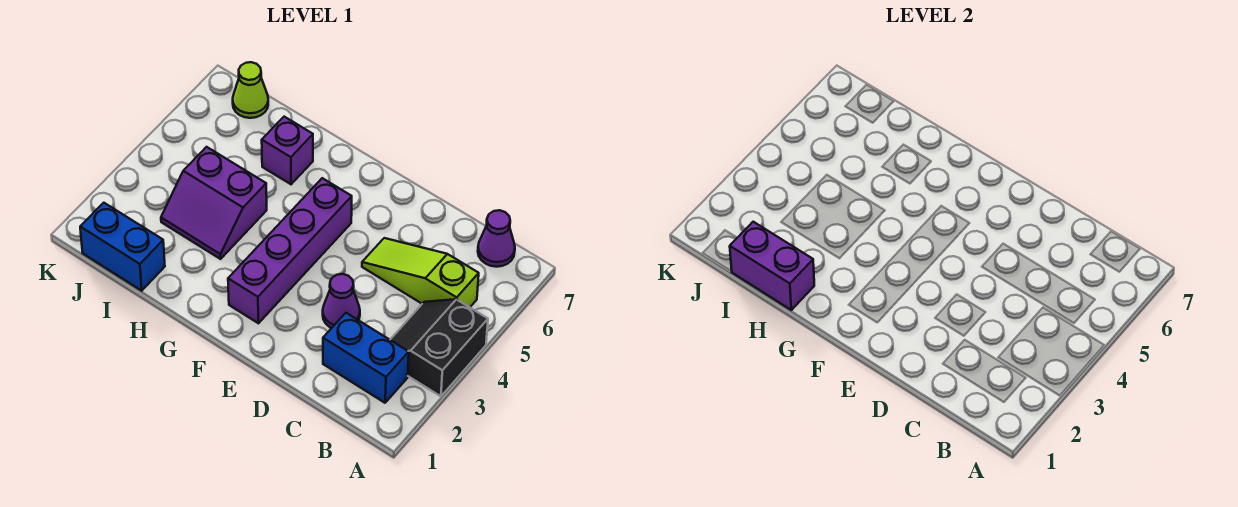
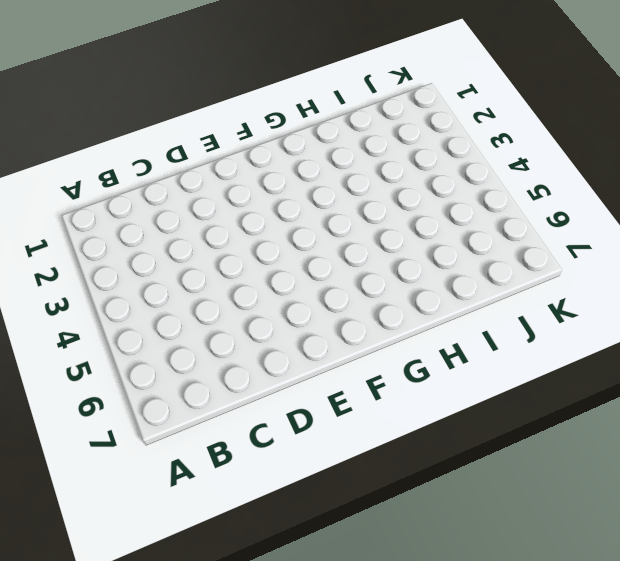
none -> black 2x2 slope [390,299,488,396]
none -> blue 1x2 brick [323,313,409,403]

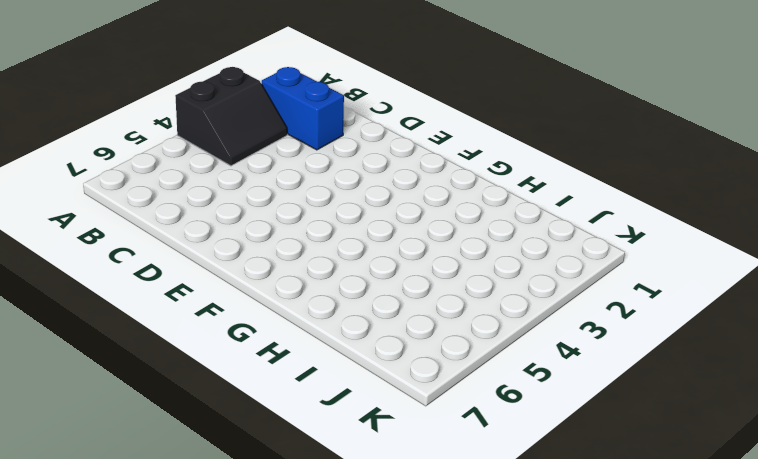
none -> lime 1x3 slope [362,238,479,307]
none -> purple 1x1 cone [478,210,515,267]

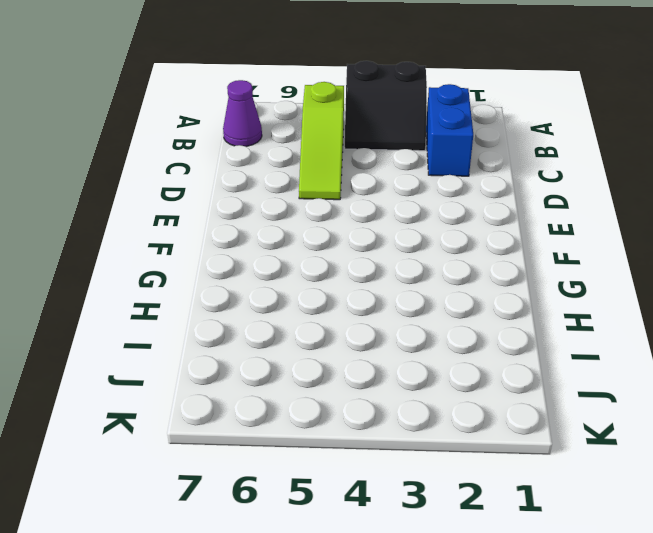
none -> purple 1x1 cone [323,274,360,328]
none -> purple 1x4 brick [228,178,352,323]

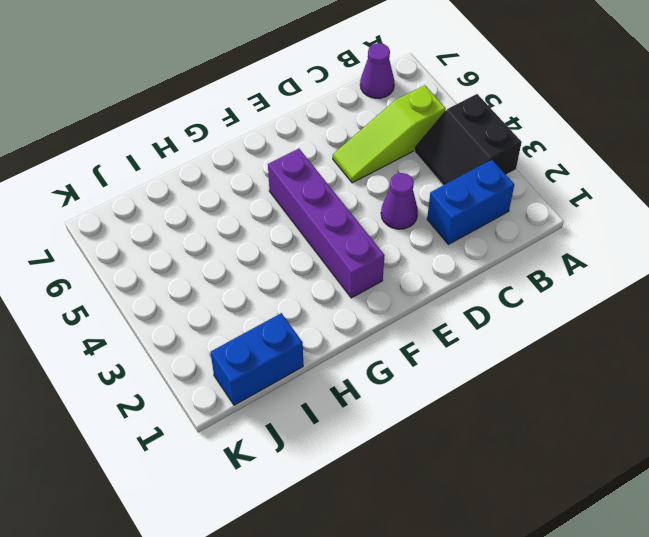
none -> purple 2x2 slope [161,147,267,259]
none -> purple 1x1 brick [262,117,313,184]

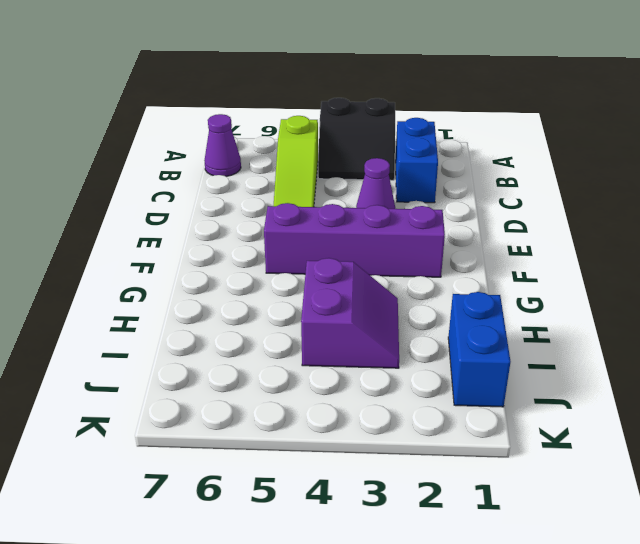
none -> purple 1x1 brick [262,117,313,184]
none -> lime 1x1 cone [233,62,268,118]

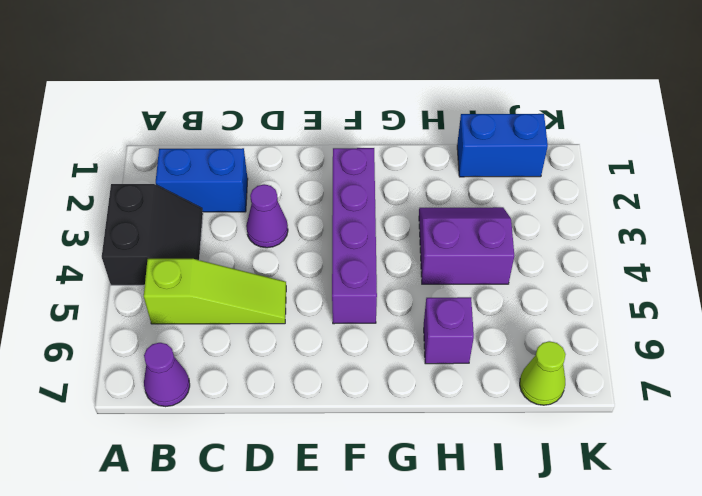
none -> purple 1x2 brick [730,222,814,310]

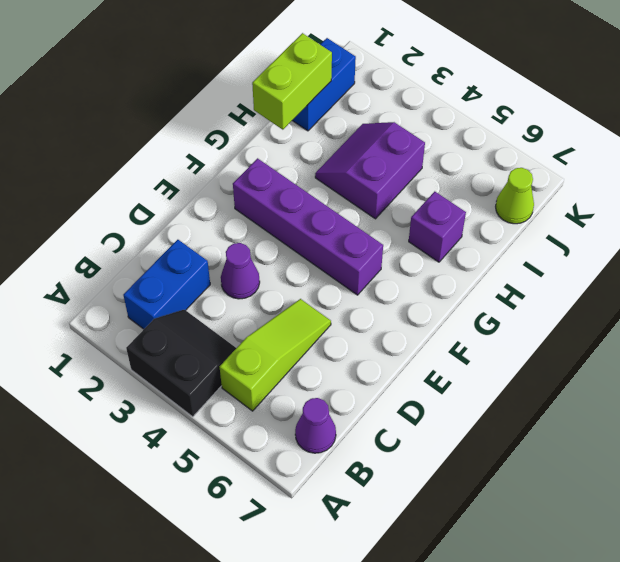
lime 1x2 brick [252,33,332,130] -> purple 1x2 brick [730,222,814,310]

